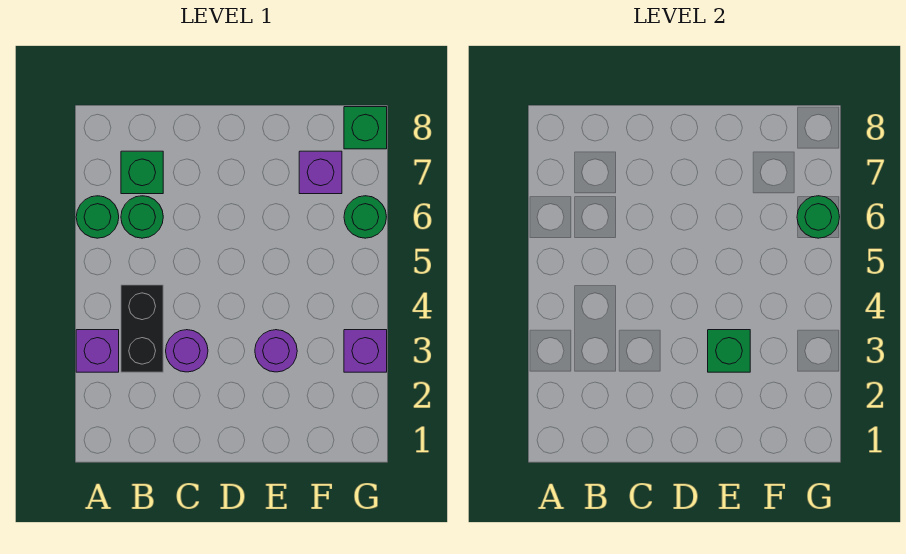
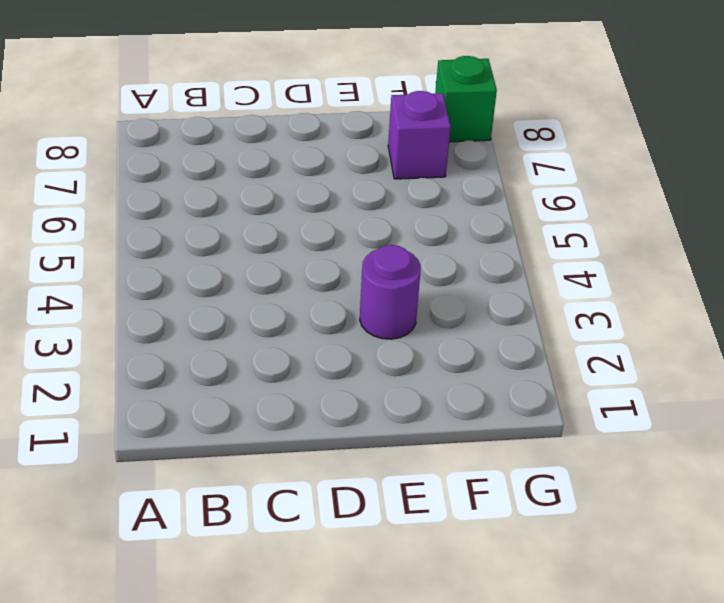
none -> purple 1x1 brick [76,330,119,372]
none -> green 1x1 round brick [76,196,119,238]
none -> black 1x2 brick [121,285,163,372]

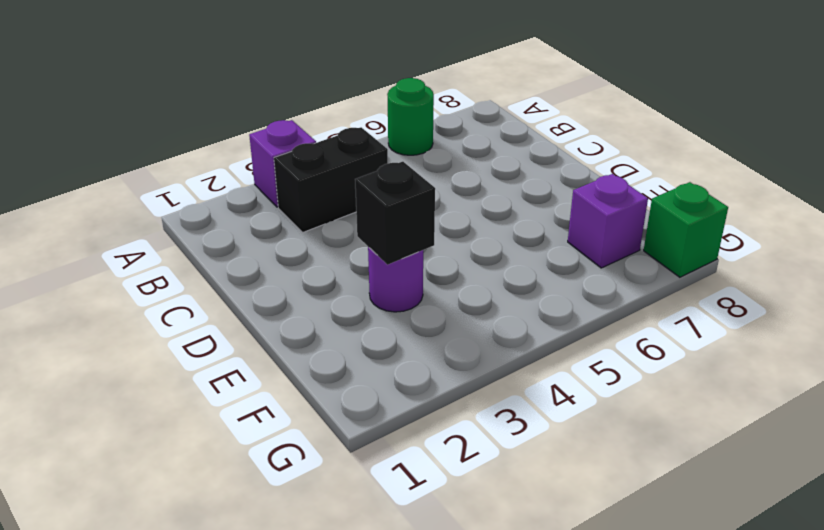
black 1x1 brick [355,162,435,265] -> green 1x1 brick [708,330,750,372]
none -> green 1x1 round brick [121,196,163,238]
none -> green 1x1 brick [121,151,163,194]
none -> purple 1x1 round brick [166,330,208,372]

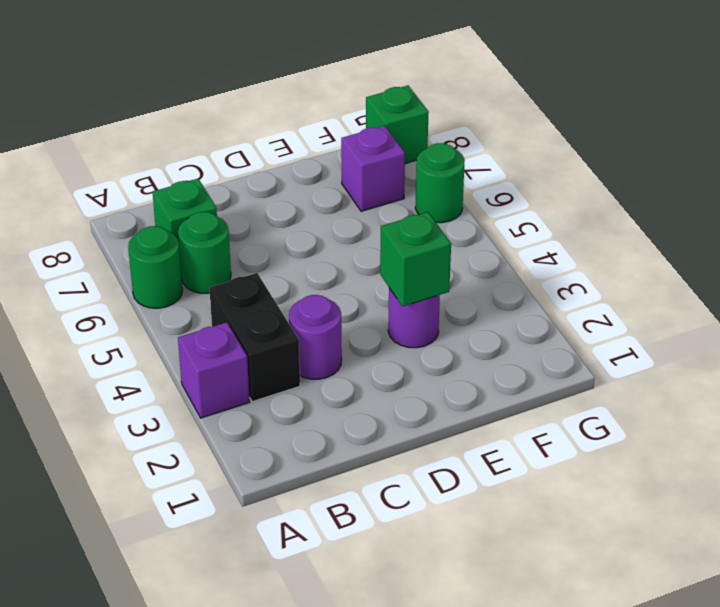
none -> purple 1x1 brick [344,330,387,372]
none -> green 1x1 round brick [797,196,839,238]

